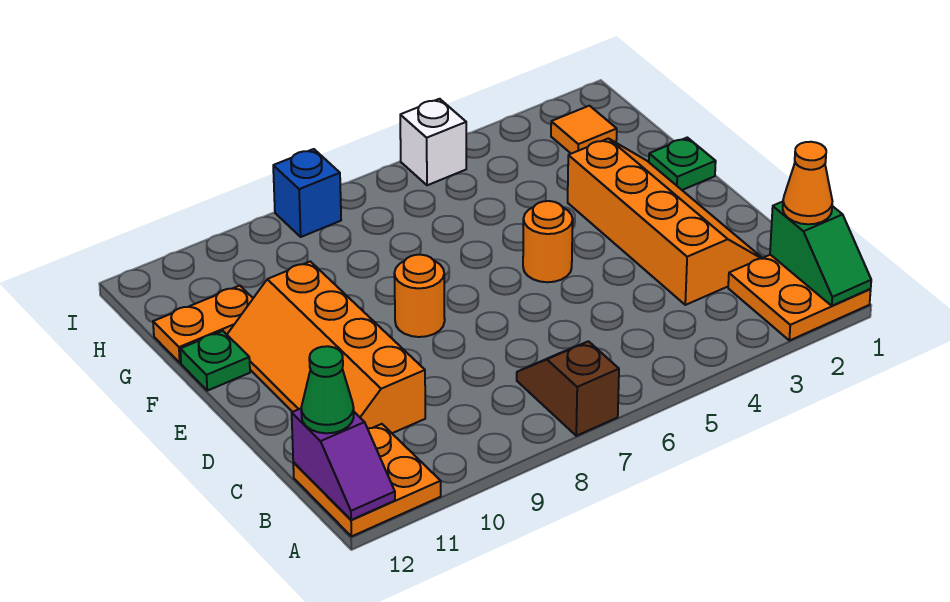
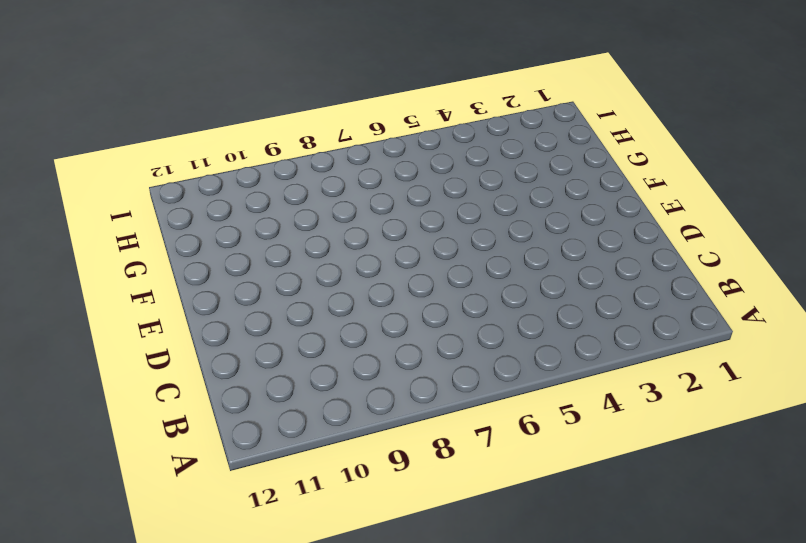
none -> orange 2x2 plate [728,255,871,341]
none -> brown 1x2 slope [517,341,619,436]
none -> orange 2x2 plate [293,424,441,536]

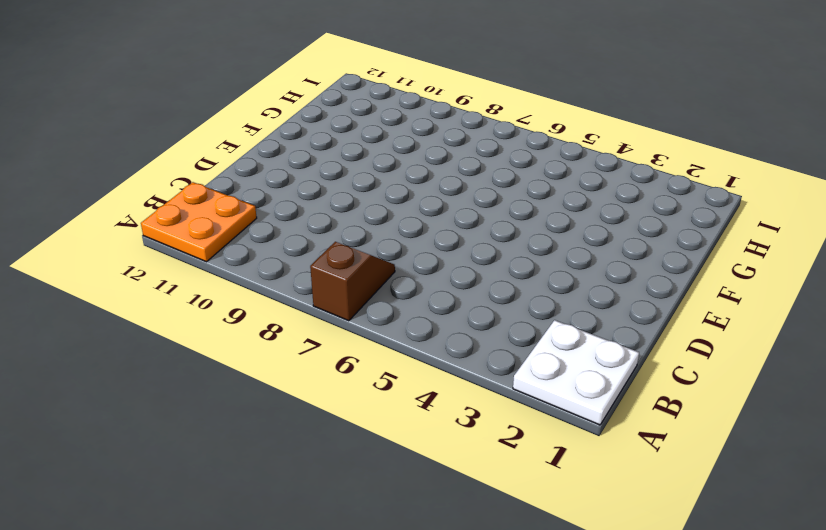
white 2x2 plate [513,320,639,425] -> orange 2x2 plate [728,255,871,341]
none -> orange 2x4 slope [568,138,762,305]
none -> orange 2x4 slope [227,261,425,433]
none -> orange 1x1 round brick [523,201,573,282]

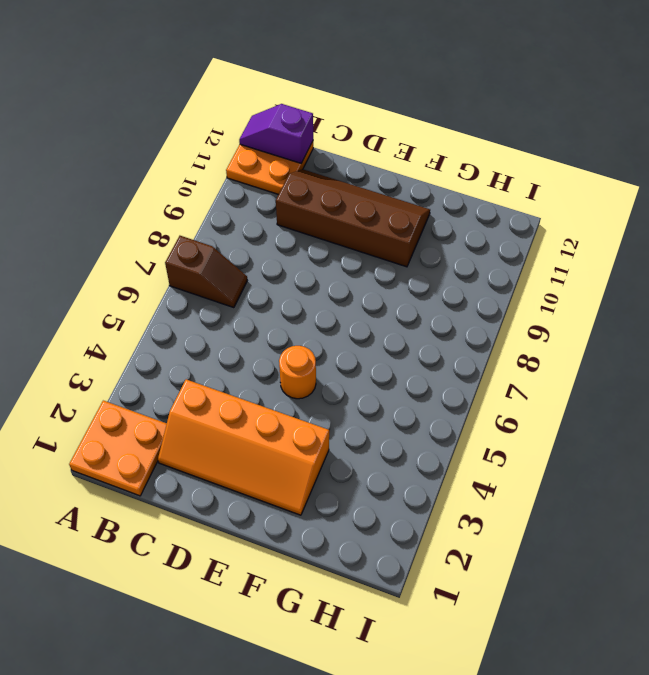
brown 2x4 slope [276,169,430,267] -> orange 2x4 slope [227,261,425,433]
none -> orange 1x1 round brick [394,255,445,337]
none -> green 1x1 plate [649,138,716,190]
none -> green 1x1 plate [180,331,250,391]

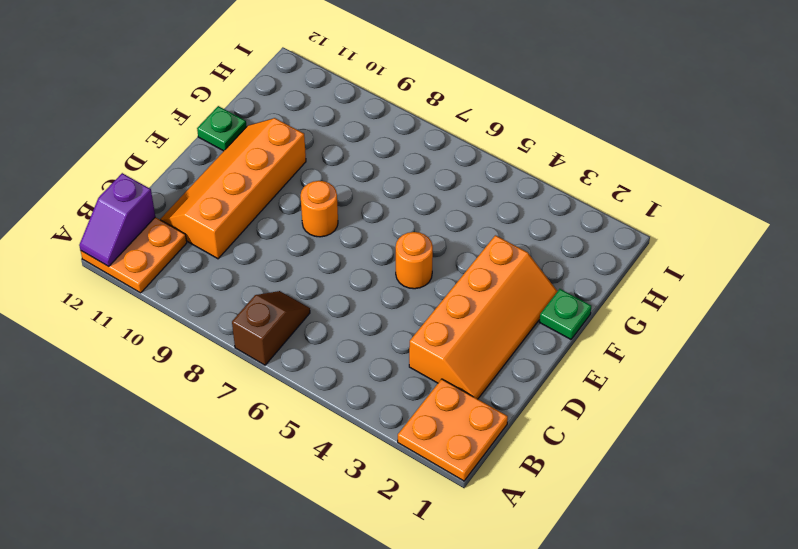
none -> orange 1x2 plate [153,285,253,363]
none -> orange 1x1 tile [551,106,617,154]
none -> white 1x1 brick [400,99,466,185]

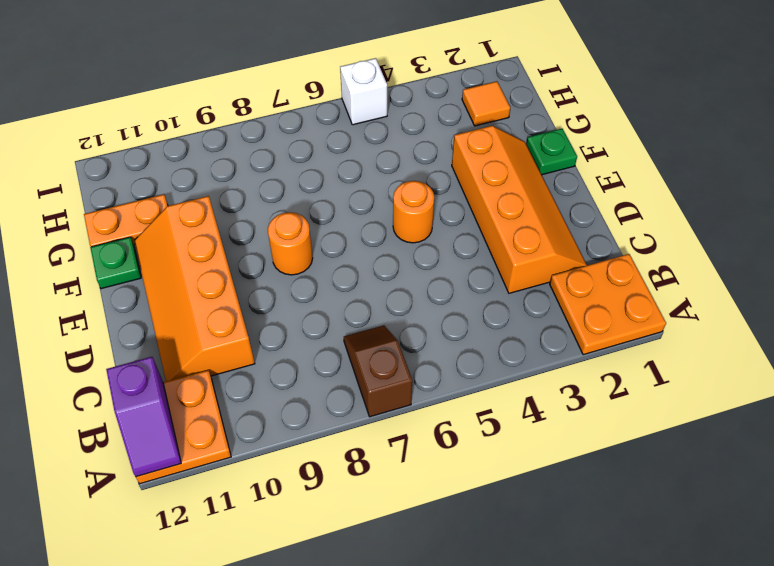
none -> blue 1x1 brick [273,149,341,237]
none -> green 1x2 slope [770,202,871,306]
none -> orange 1x1 cone [783,142,832,224]

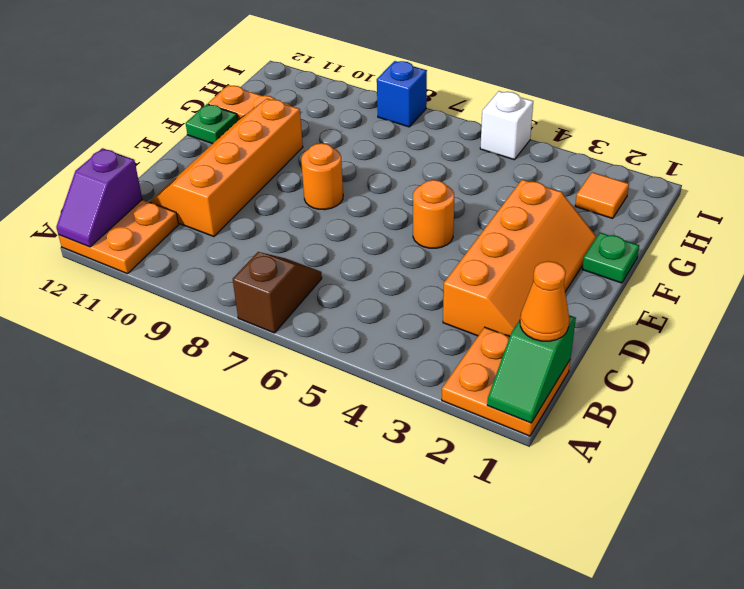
none -> green 1x1 cone [301,346,354,433]

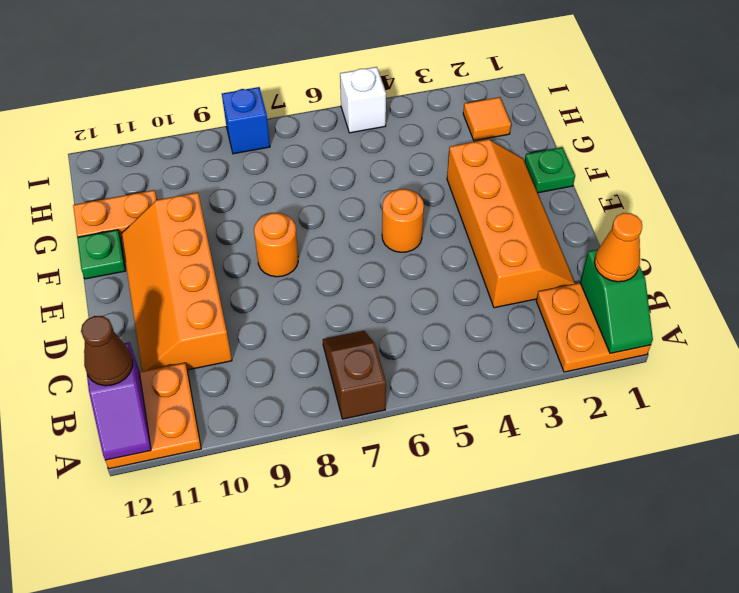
brown 1x1 cone [81,316,133,386] -> green 1x1 cone [301,346,354,433]

